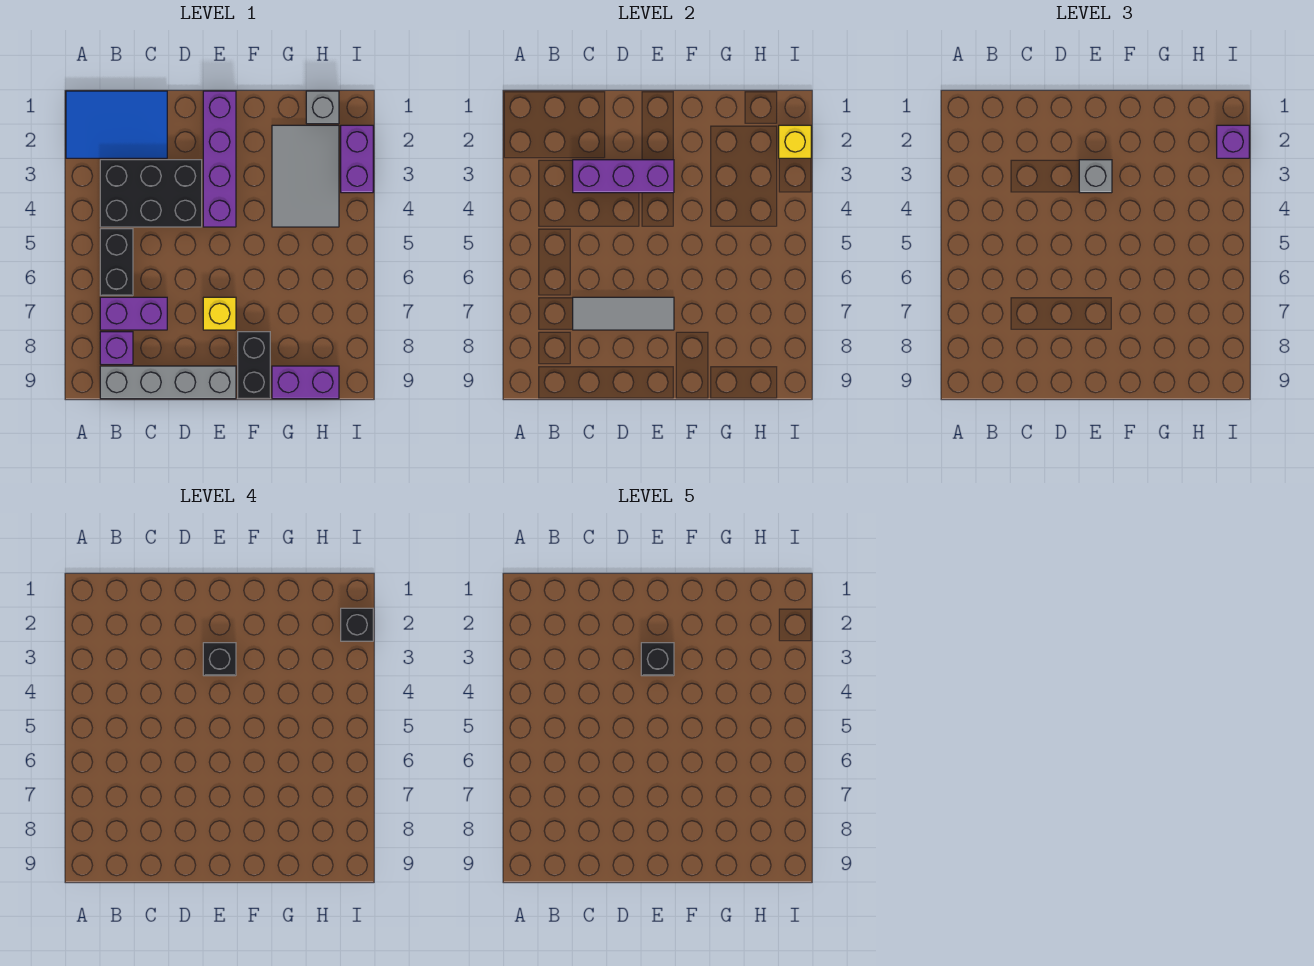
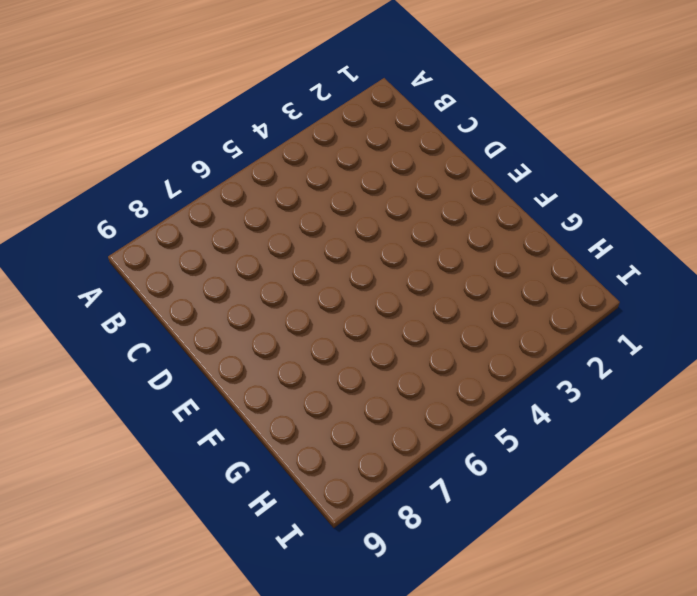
none -> blue 2x3 tile [66,91,167,158]
none -> black 2x3 brick [100,160,202,227]
none -> black 1x2 brick [100,229,133,296]

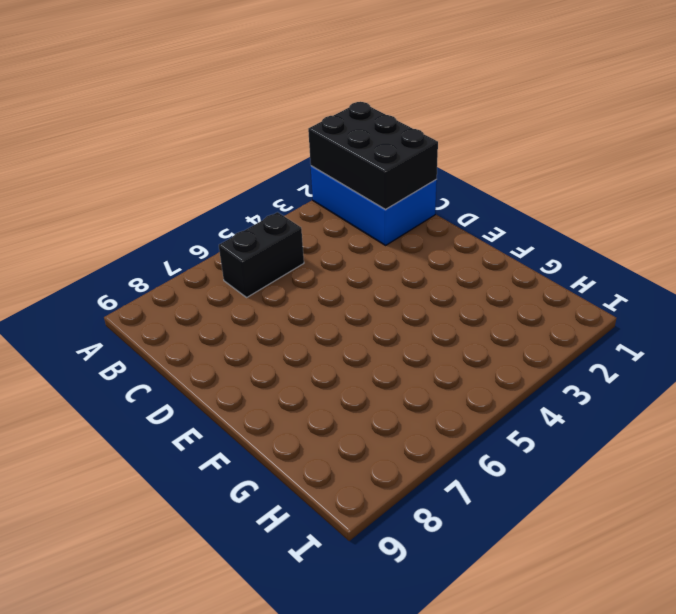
blue 2x3 brick [311,166,437,245] -> blue 2x3 tile [66,91,167,158]
black 2x3 brick [308,102,438,210] -> black 2x3 brick moved to [100,160,202,227]
none -> purple 1x2 brick [100,297,167,330]
none -> purple 1x1 brick [100,332,133,364]
none -> grey 1x4 brick [100,366,236,399]

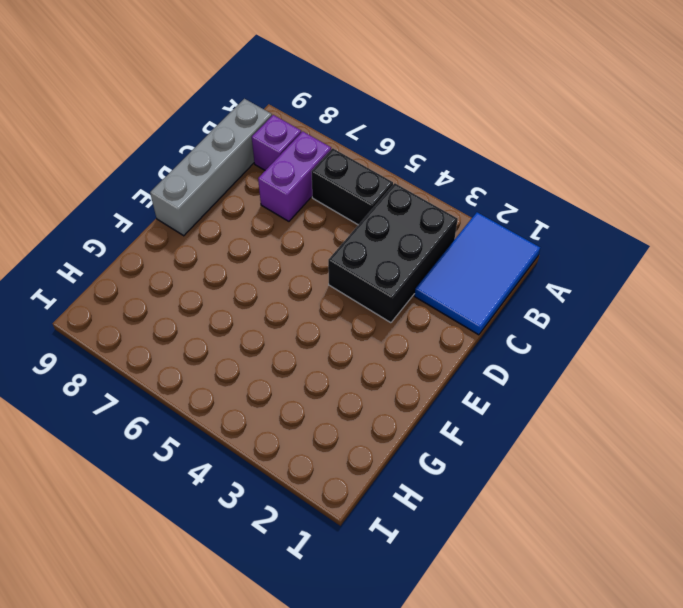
none -> purple 1x4 brick [203,91,236,227]
none -> yellow 1x1 brick [203,297,236,330]
none -> black 1x2 brick [238,332,270,399]

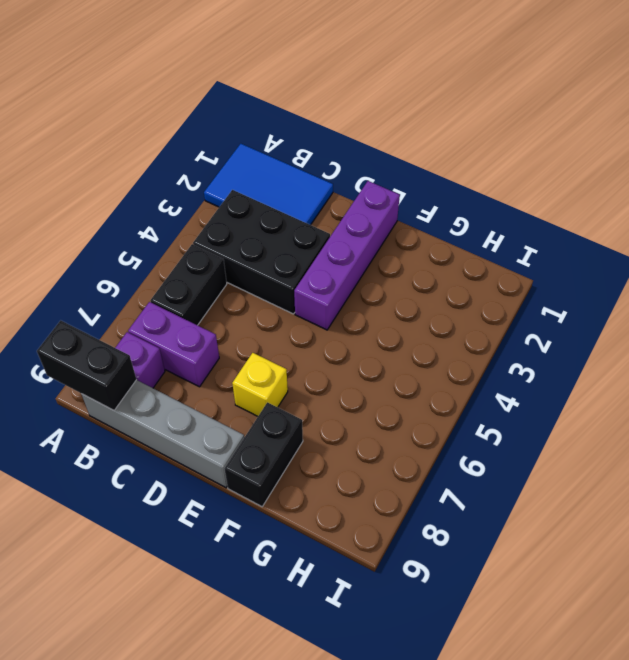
black 1x2 brick [37,320,137,410] -> none
none -> grey 2x3 tile [272,125,339,227]
none -> purple 1x2 brick [272,366,339,399]
none -> grey 1x1 brick [306,91,339,124]

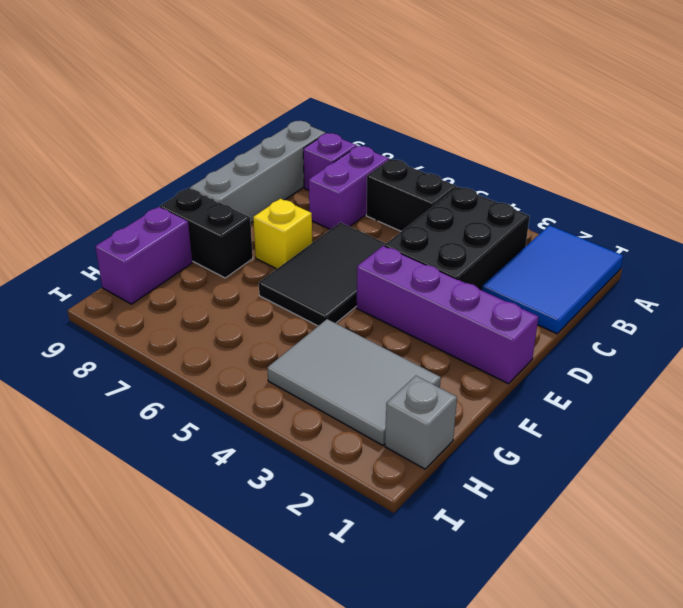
black 2x3 tile [259,223,386,326] -> none
none -> purple 1x2 brick [341,125,373,193]
none -> purple 1x3 brick [573,160,674,193]
none -> grey 1x3 tile [573,297,674,330]

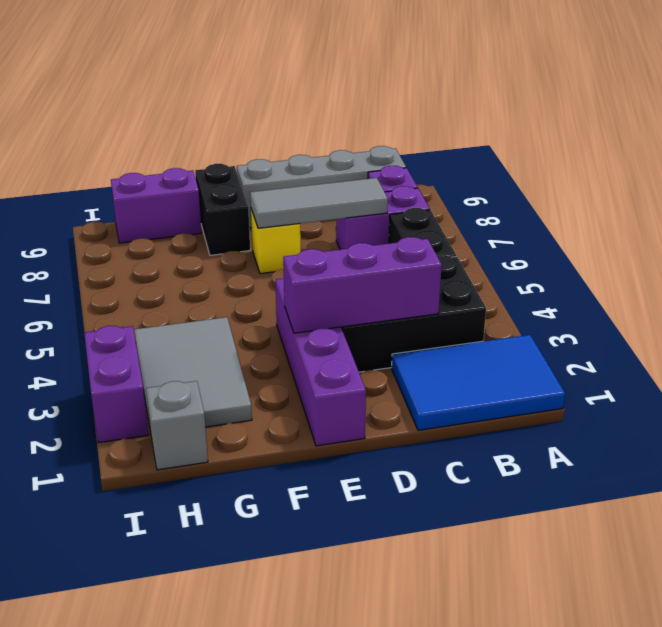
none -> yellow 1x1 brick [779,125,811,158]
none -> grey 1x1 brick [1079,160,1112,193]
none -> purple 1x1 brick [1217,125,1249,158]

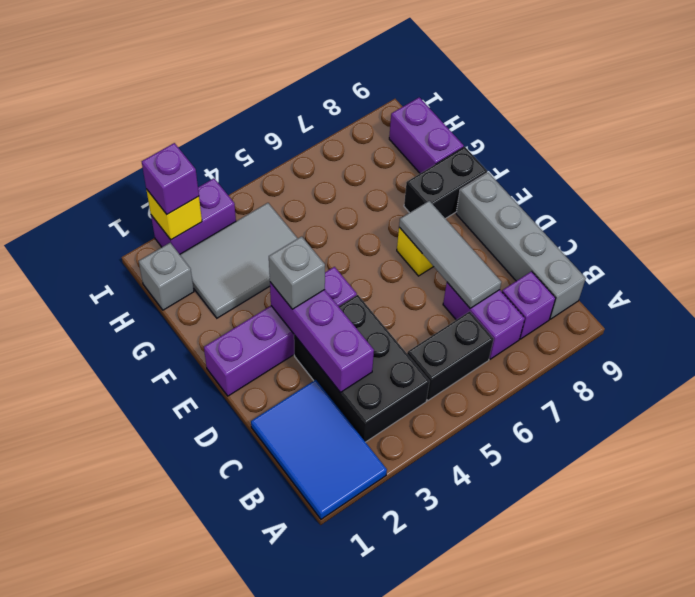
none -> black 1x1 brick [203,643,236,676]
none -> black 1x1 brick [341,608,373,641]
none -> black 1x1 brick [641,643,674,676]

